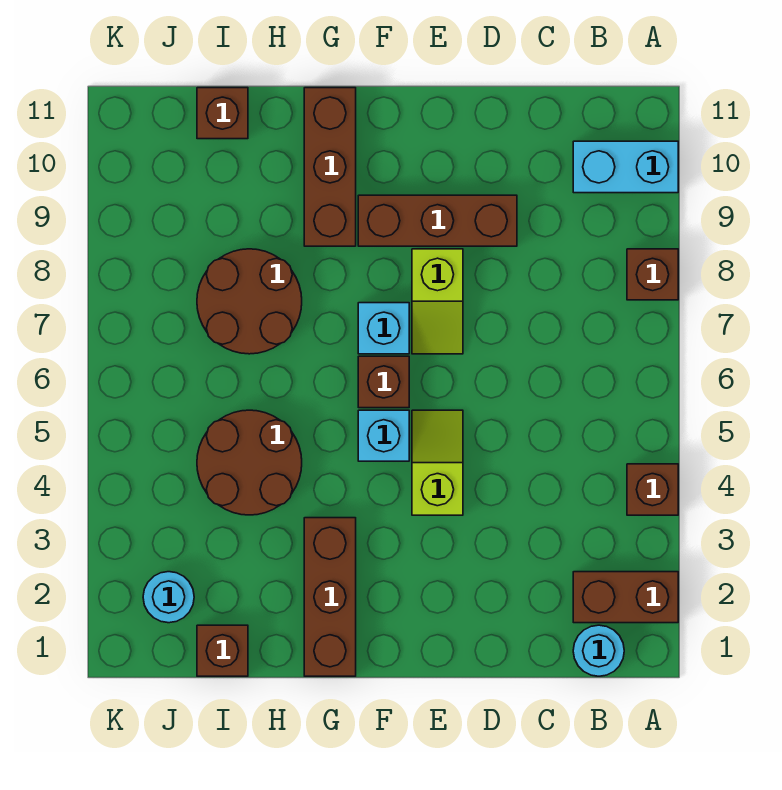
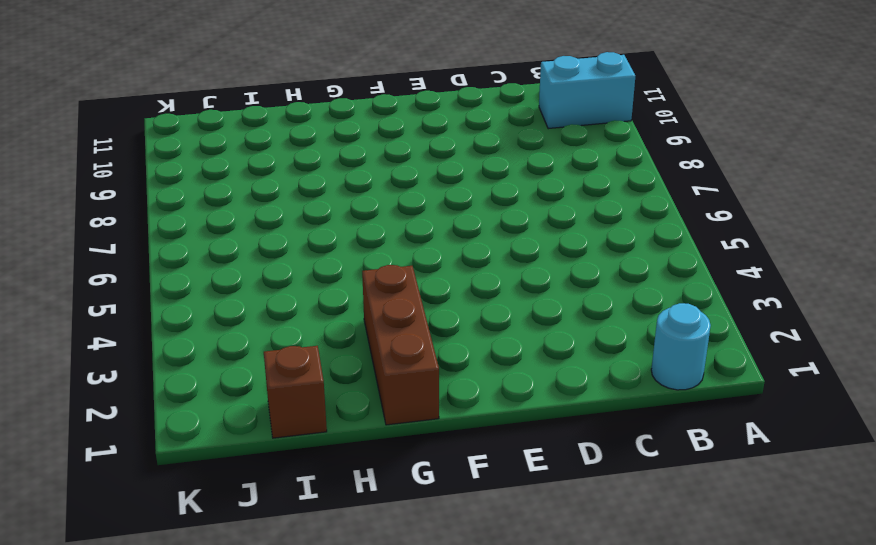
none -> brown 1x2 brick [573,572,678,623]
none -> brown 1x1 brick [627,464,678,515]
none -> brown 1x1 brick [627,249,678,300]

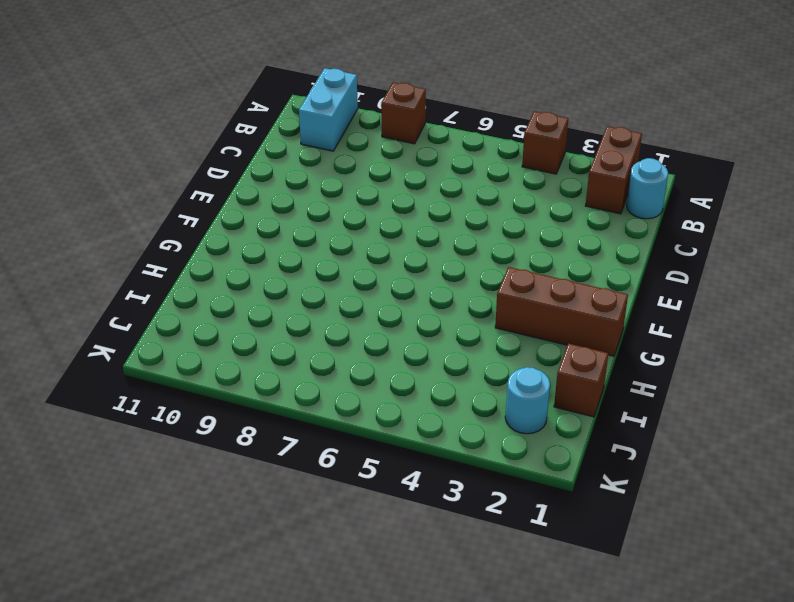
none -> brown 1x3 brick [358,195,517,246]
none -> lime 1x2 slope [412,410,463,515]
none -> lime 1x2 slope [412,249,463,354]

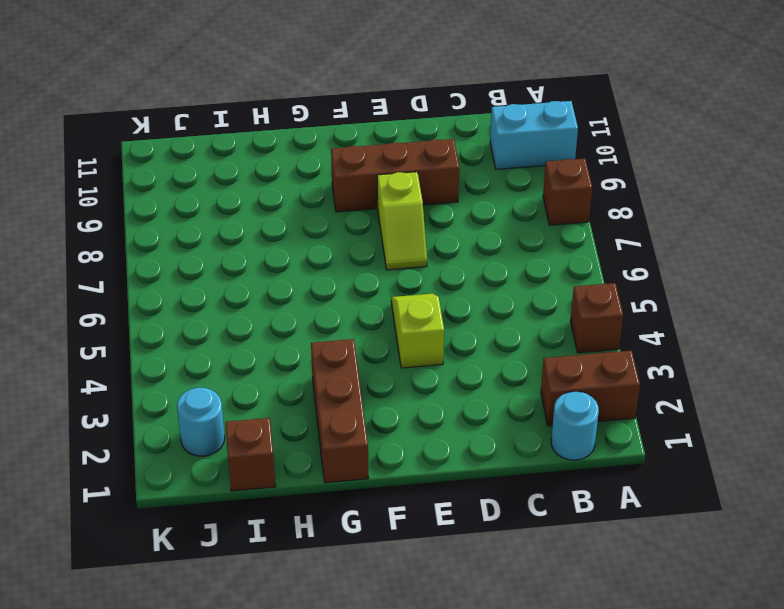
none -> cyan 1x1 brick [358,410,409,461]
none -> brown 1x1 brick [358,356,409,408]
none -> cyan 1x1 brick [358,303,409,354]

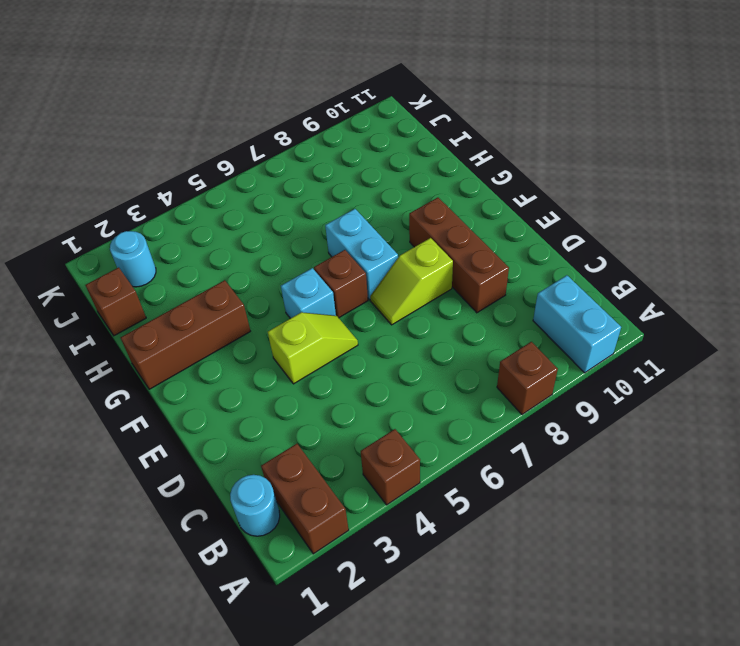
cyan 1x2 brick [325,209,398,300] -> cyan 1x1 brick [358,303,409,354]
none -> brown 1x3 brick [304,88,356,246]
none -> brown 2x2 round brick [197,410,302,515]
none -> brown 2x2 round brick [197,249,302,354]

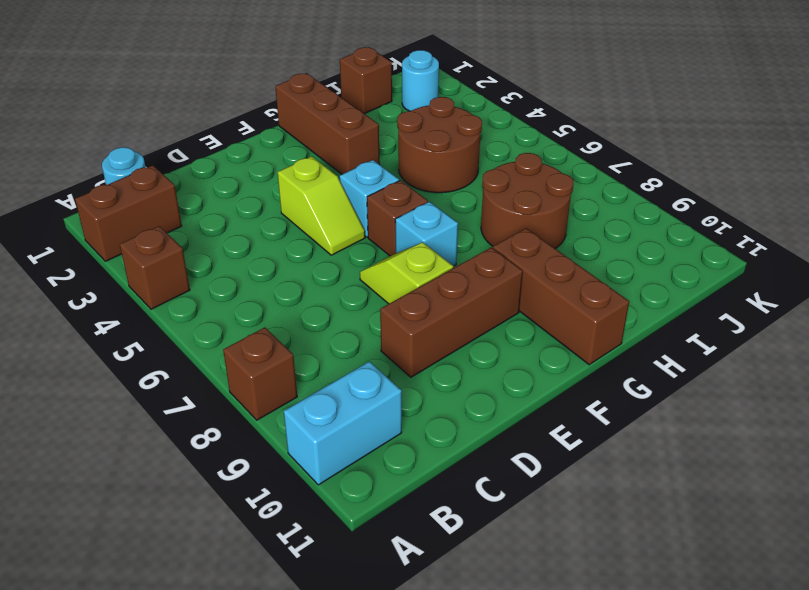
none -> brown 1x1 brick [197,88,248,139]

